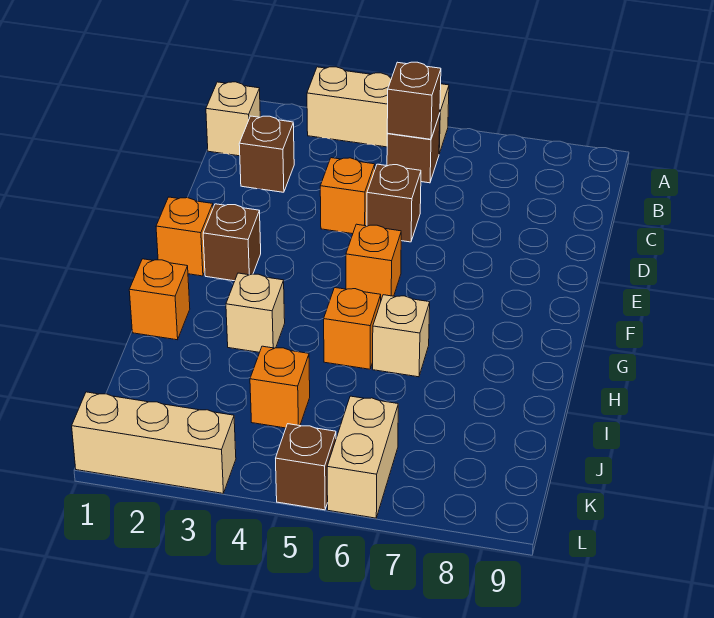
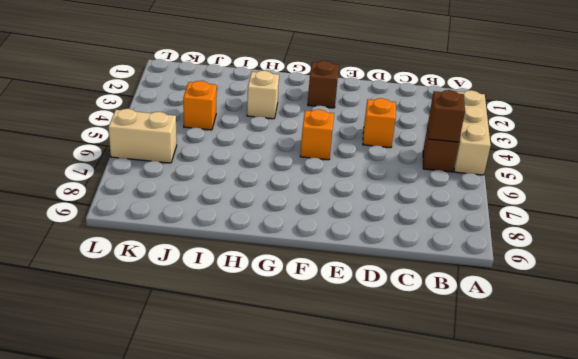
none -> tan 1x1 brick [206,82,260,156]
none -> brown 1x1 brick [239,116,294,192]
none -> brown 1x1 brick [367,164,421,242]

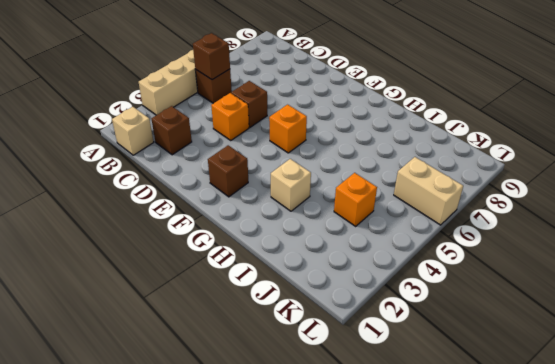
none -> orange 1x1 brick [156,197,213,276]
none -> orange 1x1 brick [129,259,190,340]
none -> orange 1x1 brick [324,288,381,369]

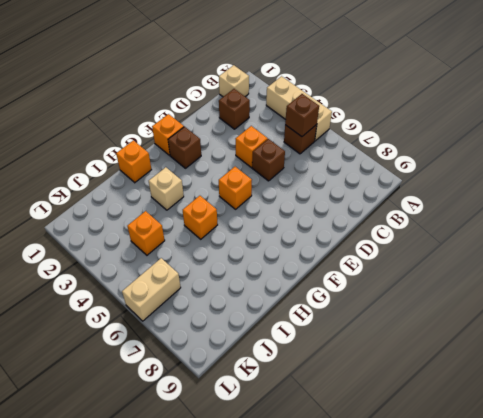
none -> tan 1x1 brick [373,295,430,377]
none -> tan 1x3 brick [72,392,236,493]
none -> brown 1x1 brick [276,424,336,510]

